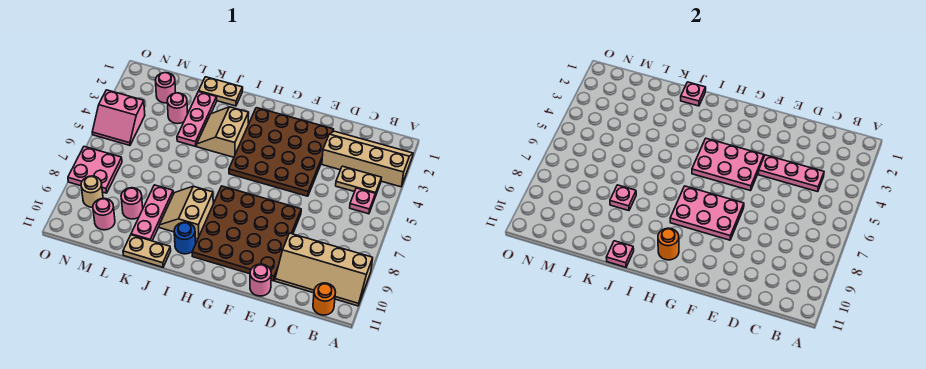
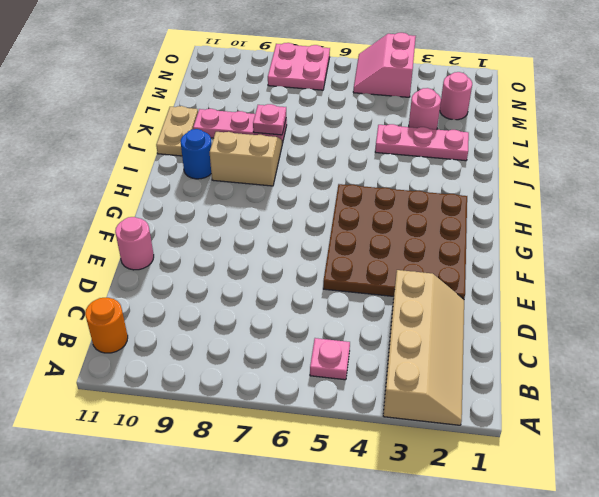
none -> tan 2x4 slope [275,233,373,306]
none -> tan 1x2 plate [336,166,381,196]
none -> brown 4x4 plate [192,186,301,281]

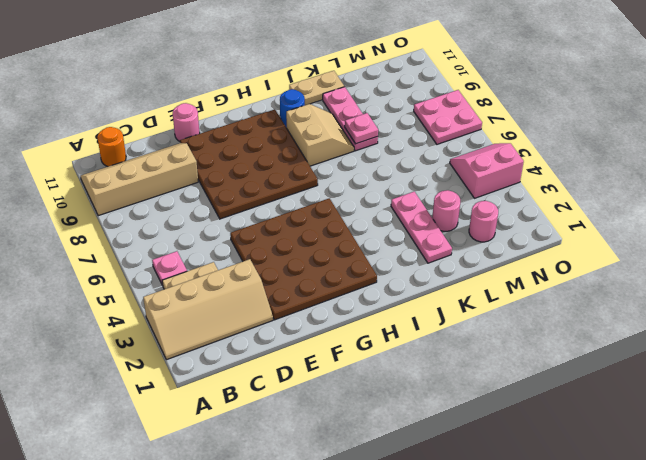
none -> tan 2x2 slope [197,107,249,157]
none -> tan 1x2 plate [199,77,243,106]
none -> pink 1x1 round brick [121,188,143,219]

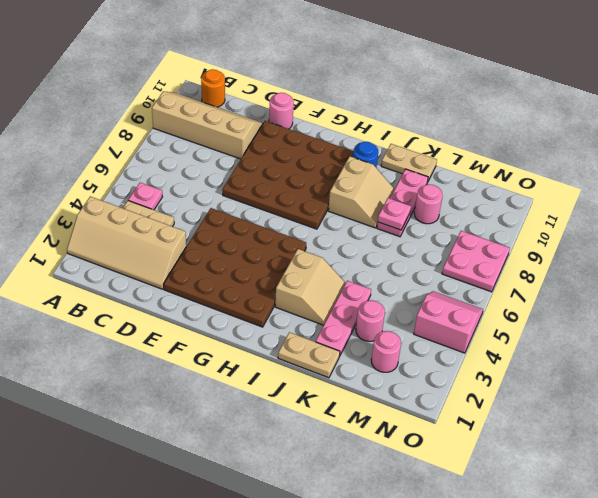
none -> pink 1x1 round brick [93,198,115,230]
none -> tan 1x1 round brick [81,176,103,207]
none -> pink 1x3 plate [758,155,824,192]

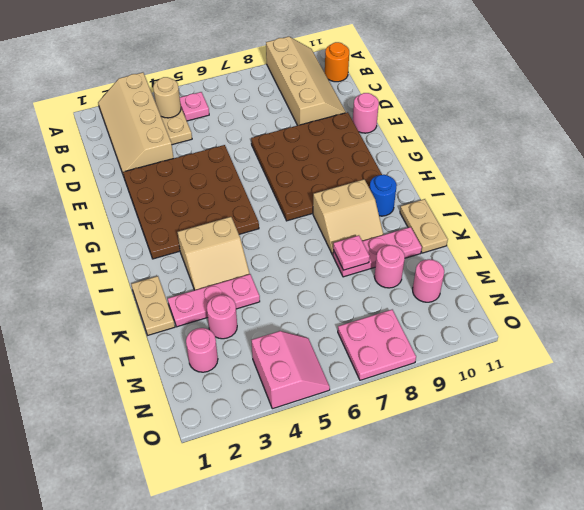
tan 1x1 round brick [153,77,181,118] -> tan 1x1 round brick moved to [81,176,103,207]
none -> pink 1x3 plate [758,155,824,192]
none -> pink 2x3 plate [692,138,764,191]
none -> pink 2x3 plate [670,186,744,240]

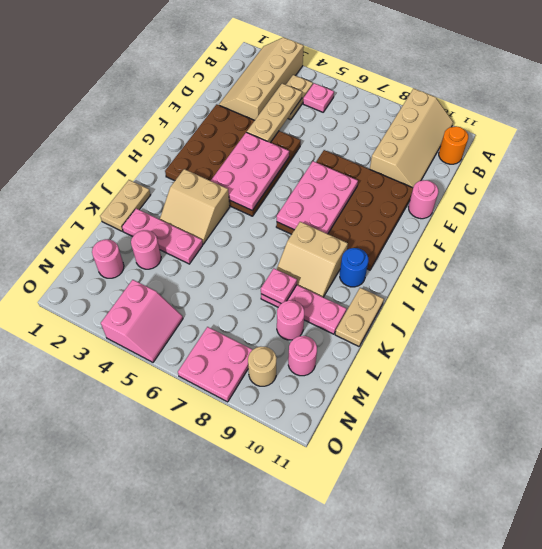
tan 1x3 plate [247,84,302,143] -> pink 1x3 plate [758,155,824,192]
none -> orange 1x1 round brick [658,228,679,260]
none -> pink 1x1 plate [681,82,706,106]
none -> pink 1x1 plate [606,241,634,267]

